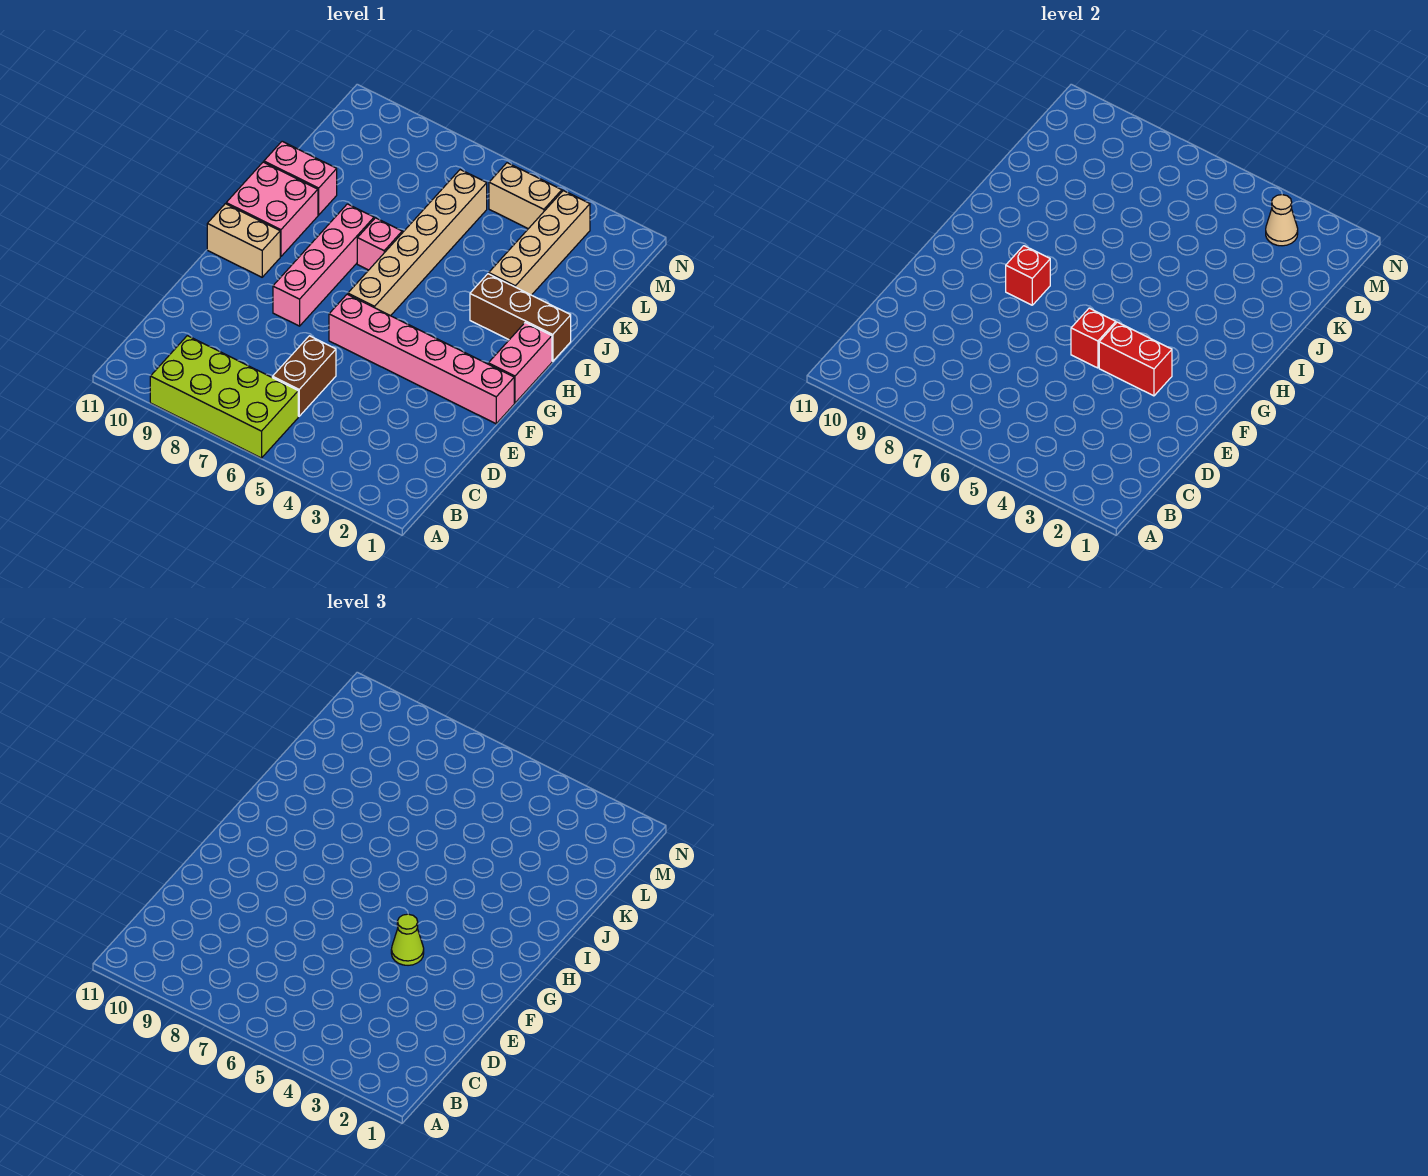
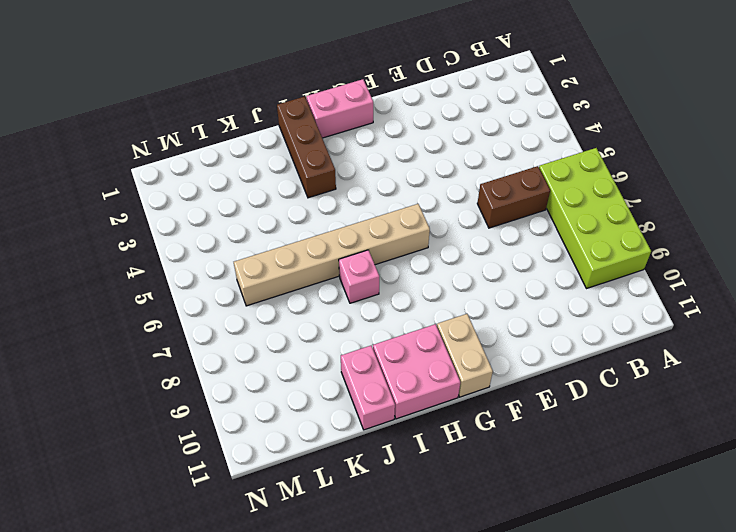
none -> pink 1x6 brick [329,294,514,424]
none -> pink 1x4 brick [273,204,374,326]
none -> tan 1x4 brick [489,191,590,295]

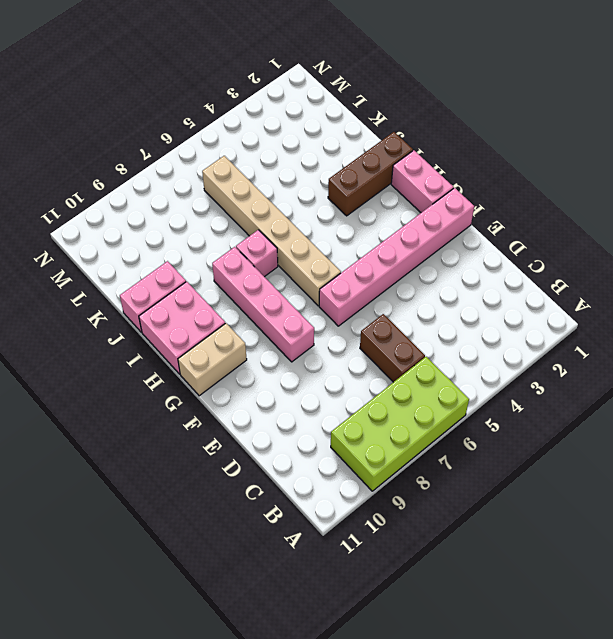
none -> tan 1x4 brick [489,191,590,295]
none -> tan 1x2 brick [489,163,562,229]
none -> red 1x2 brick [1099,322,1172,396]

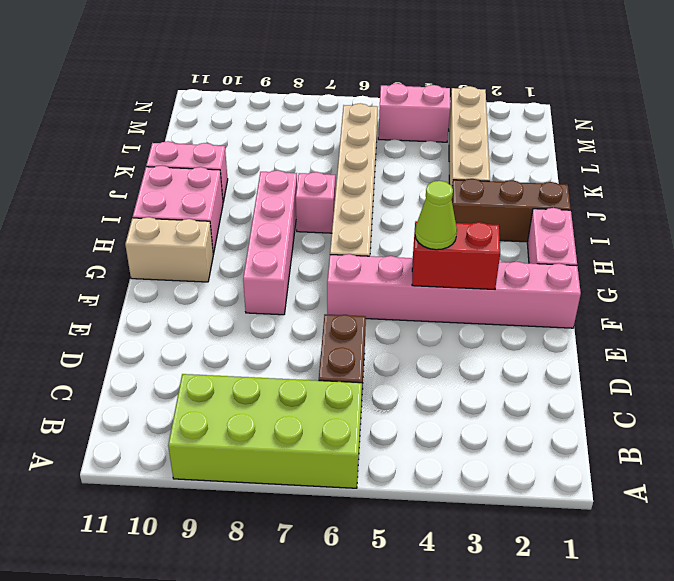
pink 1x2 brick [378,83,450,142] -> tan 1x2 brick [489,163,562,229]
none -> red 1x1 brick [1071,308,1116,368]
none -> red 1x1 brick [1006,246,1050,305]
none -> tan 1x1 cone [1266,195,1298,246]

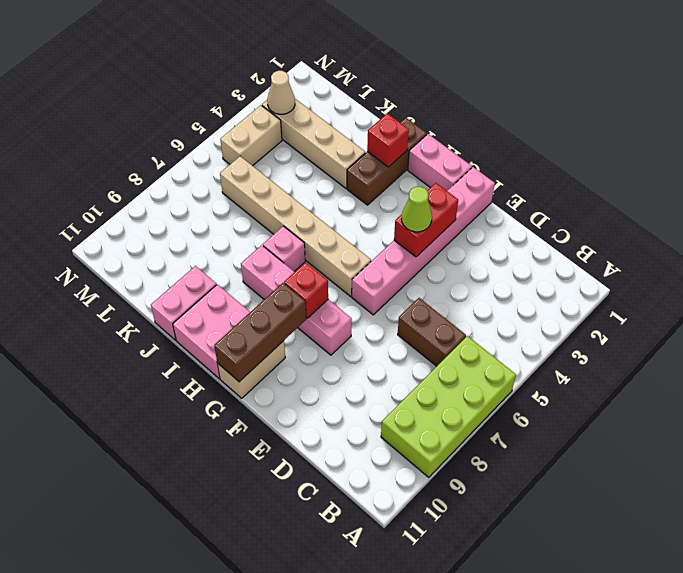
brown 1x3 brick [214,283,306,382] -> none
red 1x1 brick [367,113,409,167] -> red 1x1 brick moved to [1071,308,1116,368]

